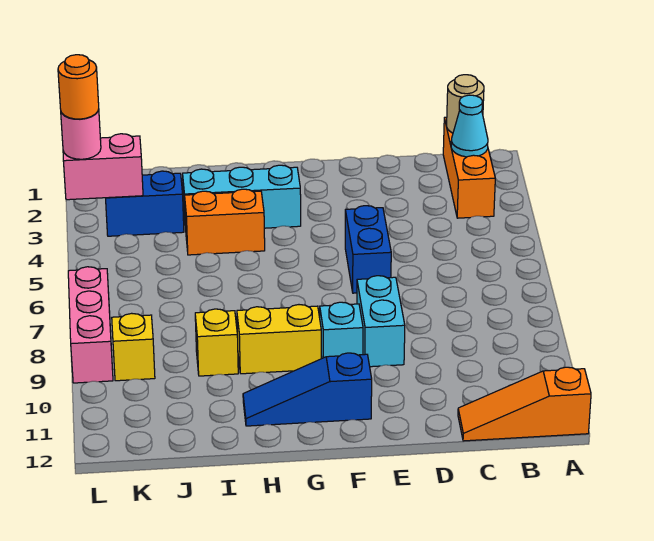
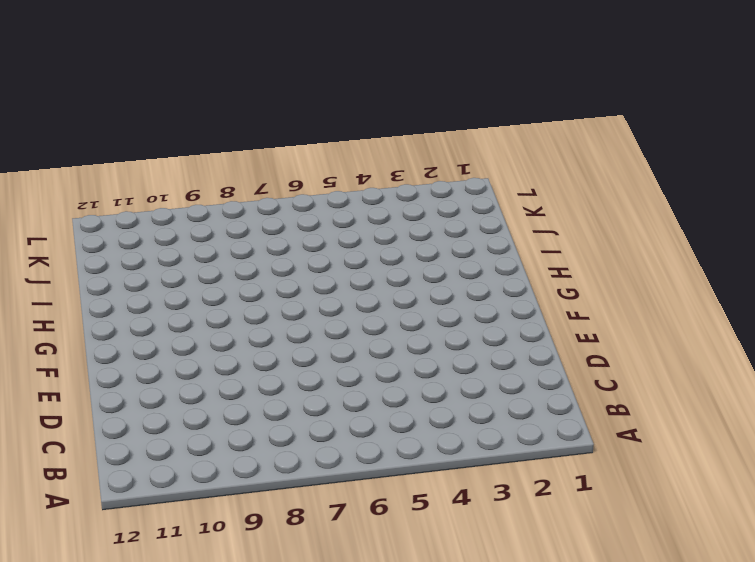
none -> orange 1x3 slope [458,367,591,441]
none -> orange 1x3 brick [443,117,495,218]
none -> blue 1x2 brick [345,206,391,293]

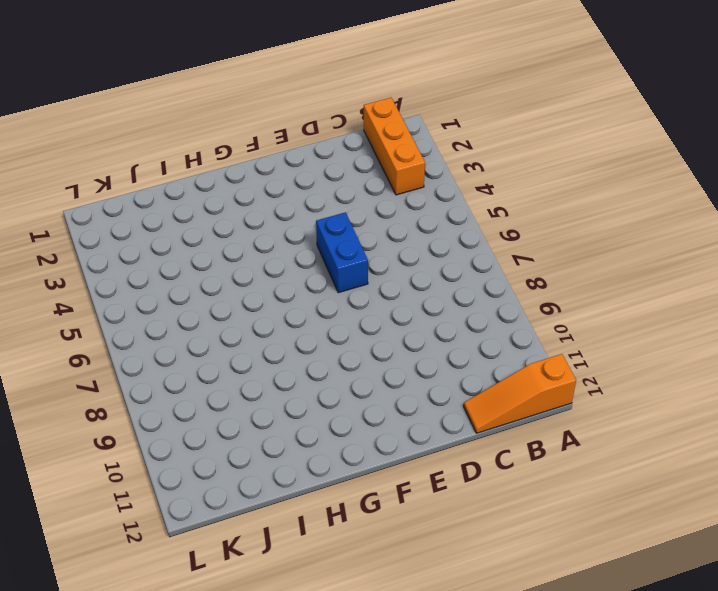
none -> cyan 1x2 brick [357,276,405,367]
none -> cyan 1x1 brick [320,302,363,358]
none -> blue 1x3 slope [243,353,372,426]

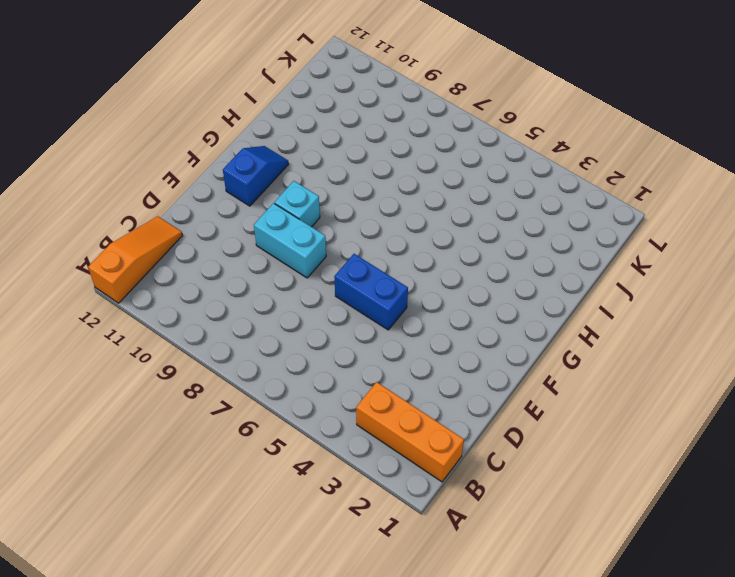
blue 1x2 slope [223,146,289,206] -> blue 1x3 slope [243,353,372,426]
none -> cyan 1x3 brick [183,165,301,229]
none -> yellow 1x2 brick [237,305,322,374]
none -> orange 1x2 brick [185,189,265,255]

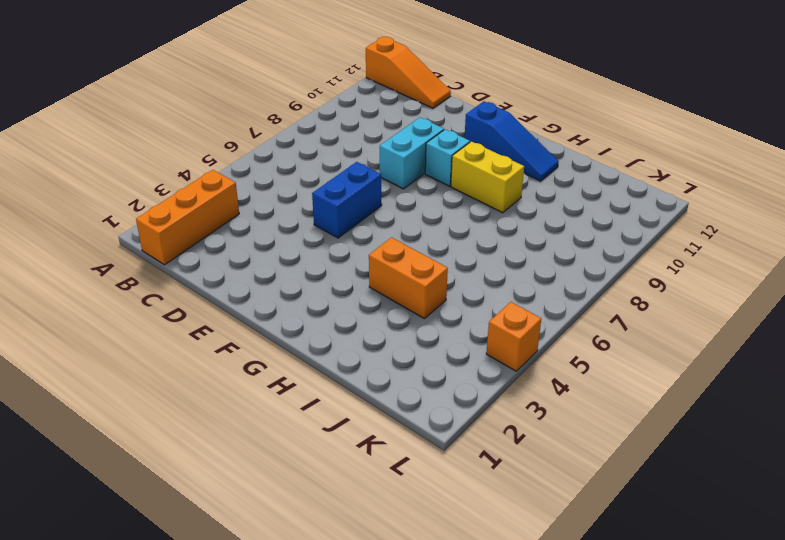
orange 1x1 brick [486,302,541,371] -> none
none -> cyan 1x3 brick [183,165,301,229]
none -> yellow 1x1 brick [195,309,238,376]
none -> blue 1x2 brick [106,171,184,236]

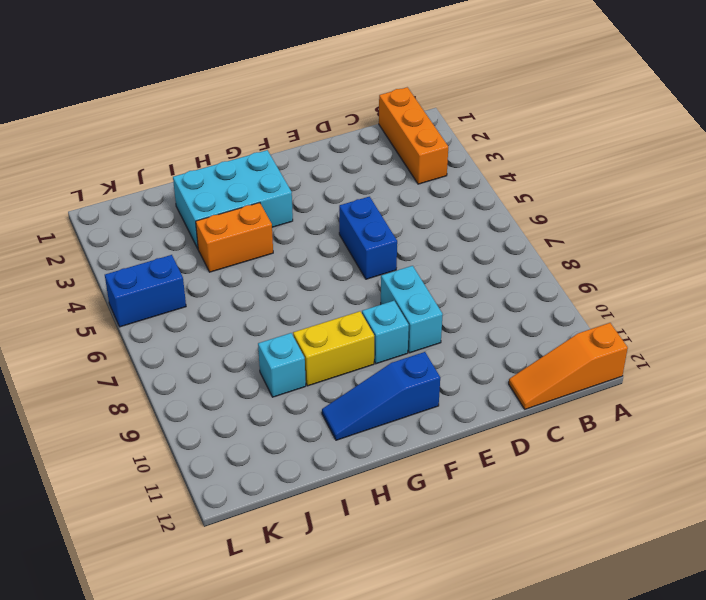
cyan 2x3 brick [173,150,293,248] -> cyan 1x3 brick [183,165,301,229]
cyan 1x1 brick [258,333,306,397] -> yellow 1x1 brick [195,309,238,376]
blue 1x2 brick [105,255,186,327] -> blue 1x2 brick moved to [106,171,184,236]
none -> yellow 1x1 brick [112,313,155,381]
none -> pink 1x3 brick [68,267,113,383]
none -> tan 1x1 round brick [447,75,484,133]

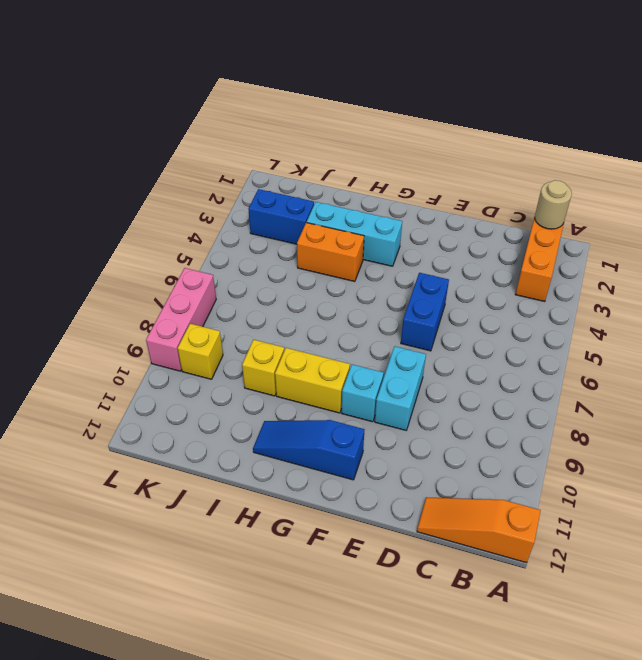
none -> cyan 1x1 cone [451,95,488,157]
none -> pink 1x2 brick [63,134,143,200]
none -> pink 1x1 round brick [61,109,101,159]

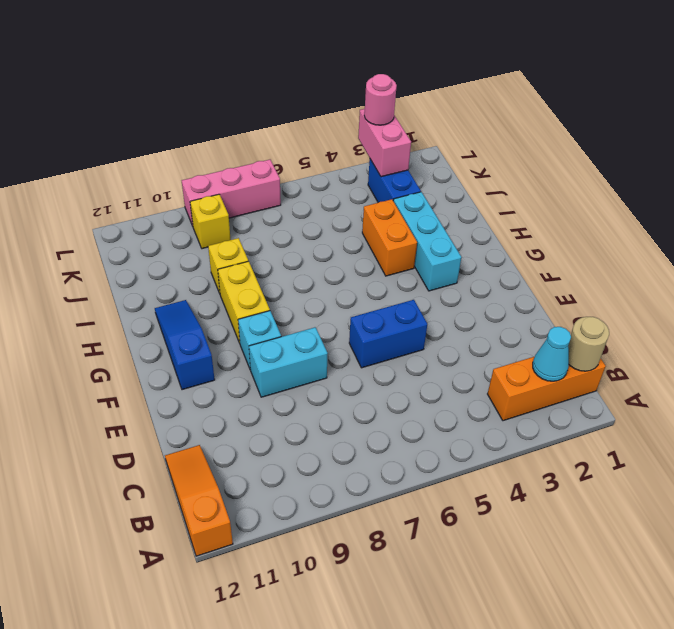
none -> orange 1x1 round brick [58,55,99,119]

